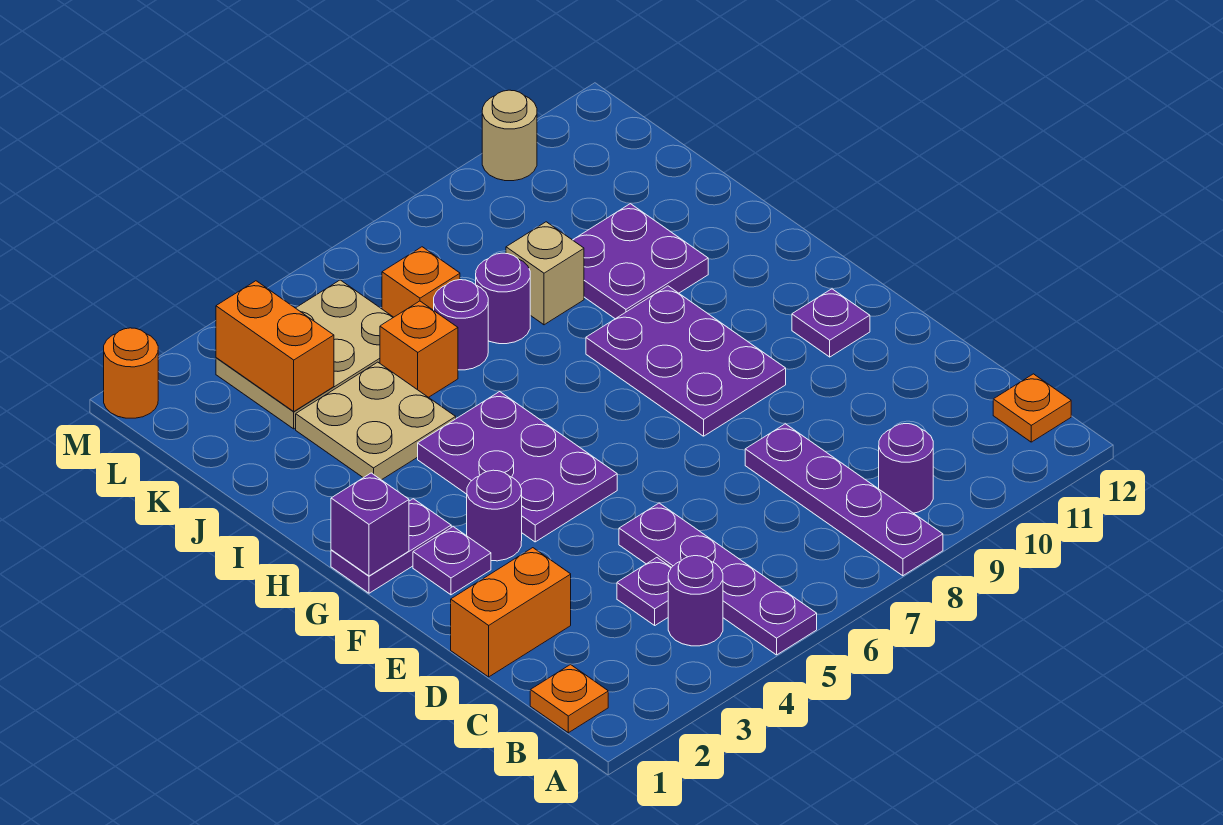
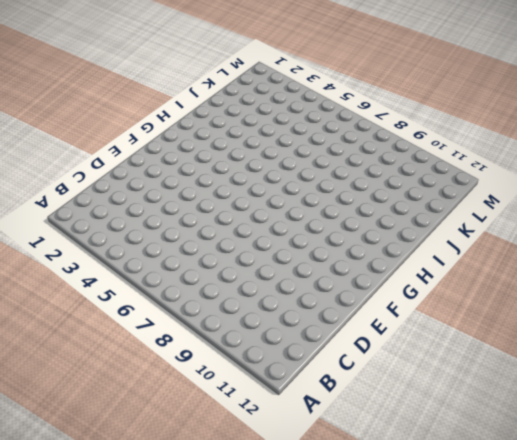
none -> purple 1x4 plate [619,503,817,655]
none -> purple 1x4 plate [745,424,943,576]
none -> orange 1x1 plate [530,665,608,733]

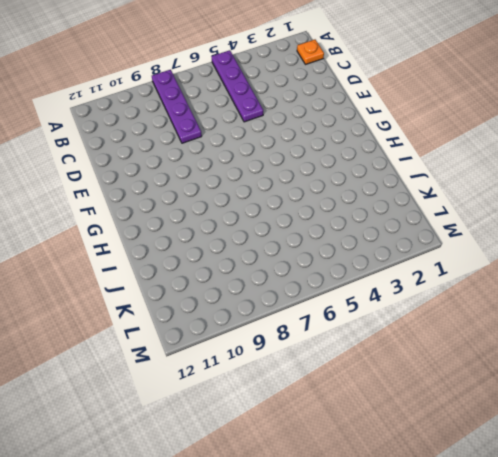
none -> purple 1x1 round brick [668,556,723,646]
none -> purple 1x1 round brick [879,424,933,513]
none -> orange 1x1 plate [993,374,1071,442]

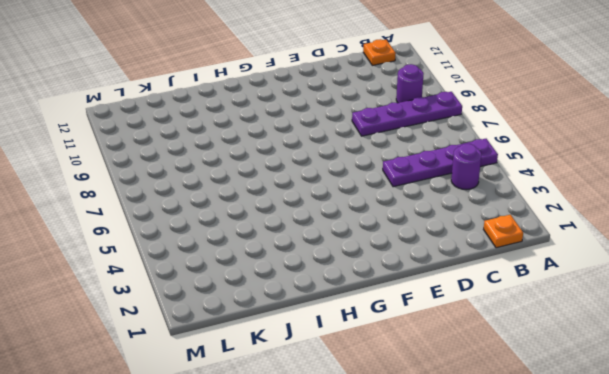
none -> purple 1x1 plate [617,558,672,625]
none -> orange 1x2 brick [451,548,571,677]
none -> purple 1x1 plate [413,527,491,595]

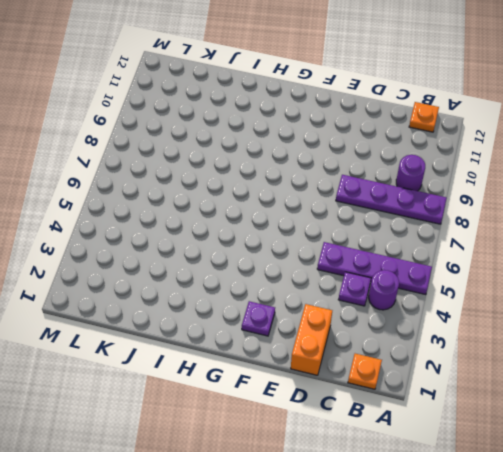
none -> purple 1x1 round brick [467,470,522,561]
none -> purple 2x3 plate [418,392,617,542]
none -> purple 2x3 plate [586,286,786,436]

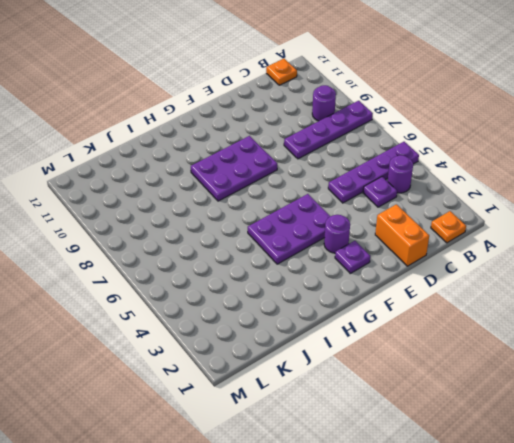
none -> purple 1x1 plate [792,289,870,357]
none -> purple 1x2 plate [331,499,451,593]
none -> tan 2x2 plate [296,362,456,480]

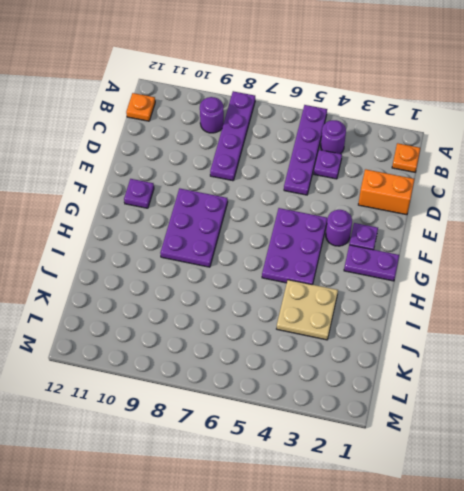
none -> purple 2x2 plate [573,204,708,319]
none -> orange 1x1 brick [380,301,458,397]
none -> purple 1x1 round brick [434,280,488,370]

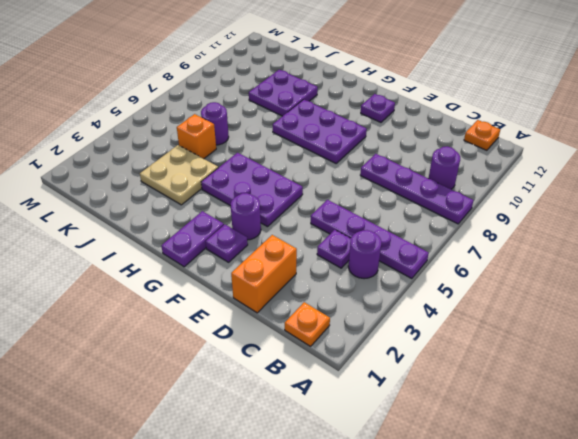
none -> purple 1x1 round brick [476,253,530,344]
none -> tan 1x1 brick [506,222,584,325]
none -> tan 2x3 plate [216,280,394,429]

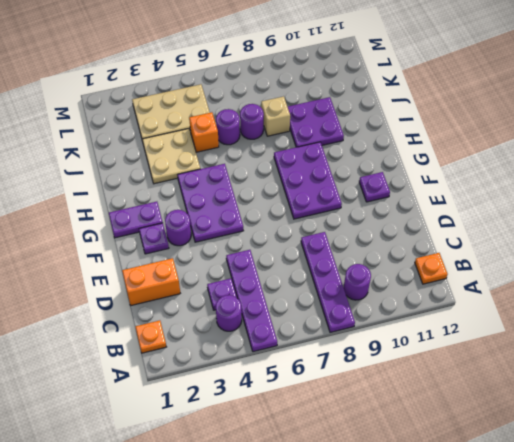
none -> orange 1x1 brick [382,247,460,317]
none -> orange 1x1 round brick [104,328,158,418]
none -> tan 1x1 round brick [482,90,537,181]

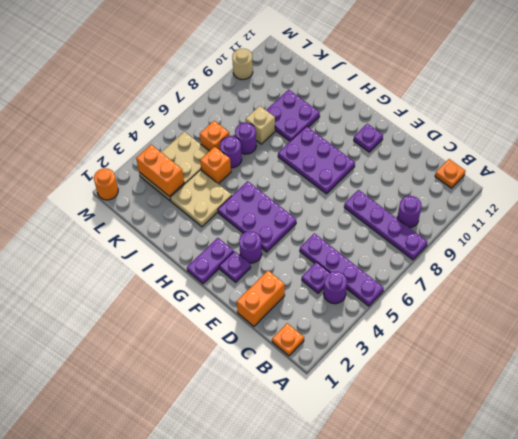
none -> purple 1x1 brick [331,473,409,576]

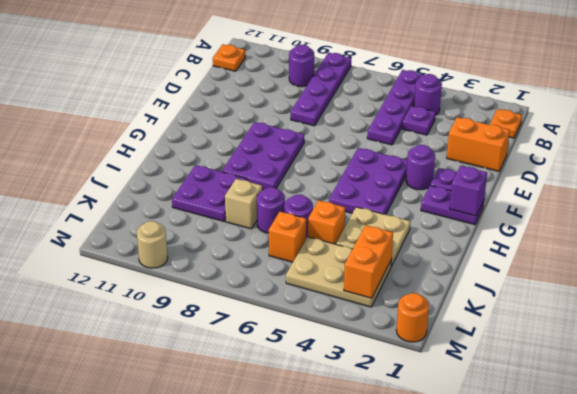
none -> purple 1x1 plate [792,289,870,357]

